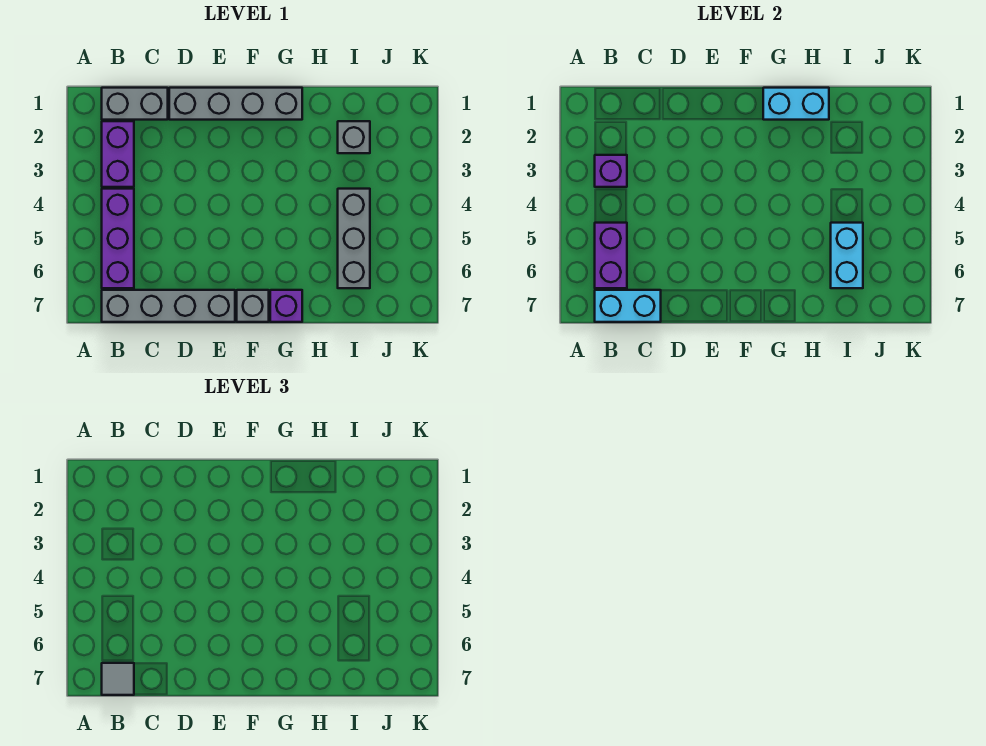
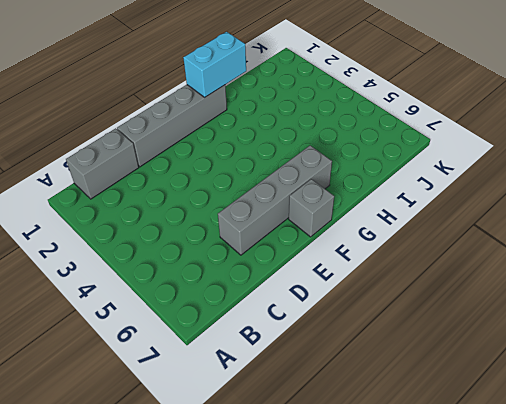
grey 1x4 brick [218,146,332,255] -> grey 1x4 brick moved to [102,290,235,322]
none -> purple 1x2 brick [102,121,134,187]
none -> purple 1x3 brick [102,189,134,288]
none -> purple 1x1 brick [270,290,302,322]

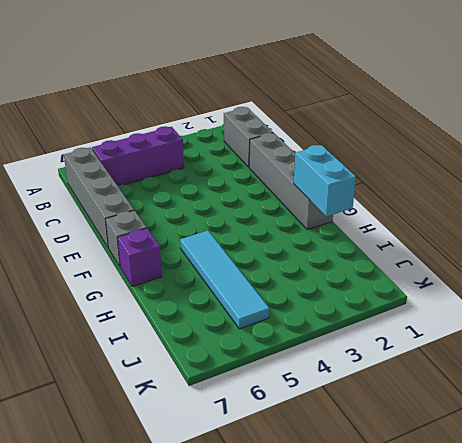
cyan 1x4 tile [180,231,270,329] -> grey 1x3 brick [338,189,370,288]
none -> purple 1x2 brick [102,121,134,187]
none -> grey 1x1 brick [338,121,370,153]
none -> purple 1x1 brick [595,155,627,187]

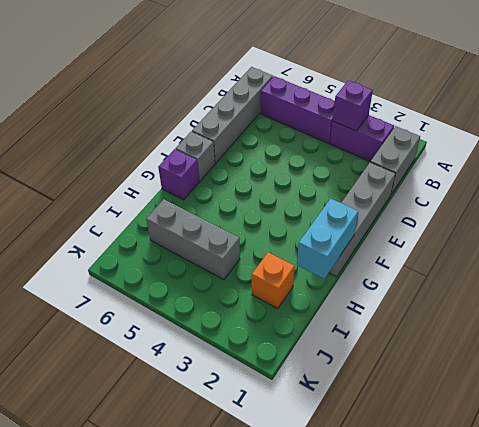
orange 1x1 brick [252,252,295,309] -> grey 1x1 brick [338,121,370,153]
none -> purple 1x2 brick [595,223,627,288]
none -> cyan 1x2 brick [595,290,661,322]
none -> cyan 1x2 brick [831,223,863,288]

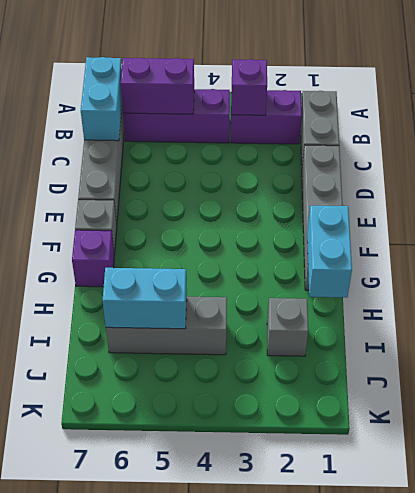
none -> grey 1x1 tile [102,663,134,695]

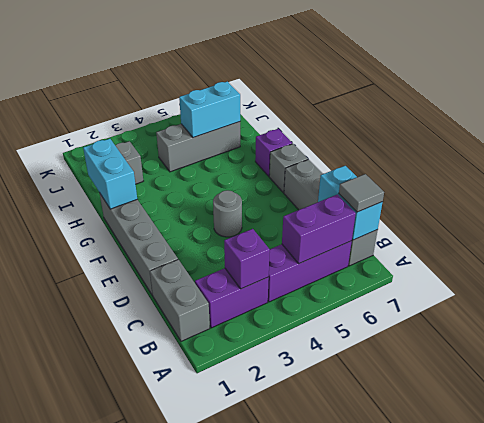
grey 1x1 round brick [213,190,242,237] -> none

